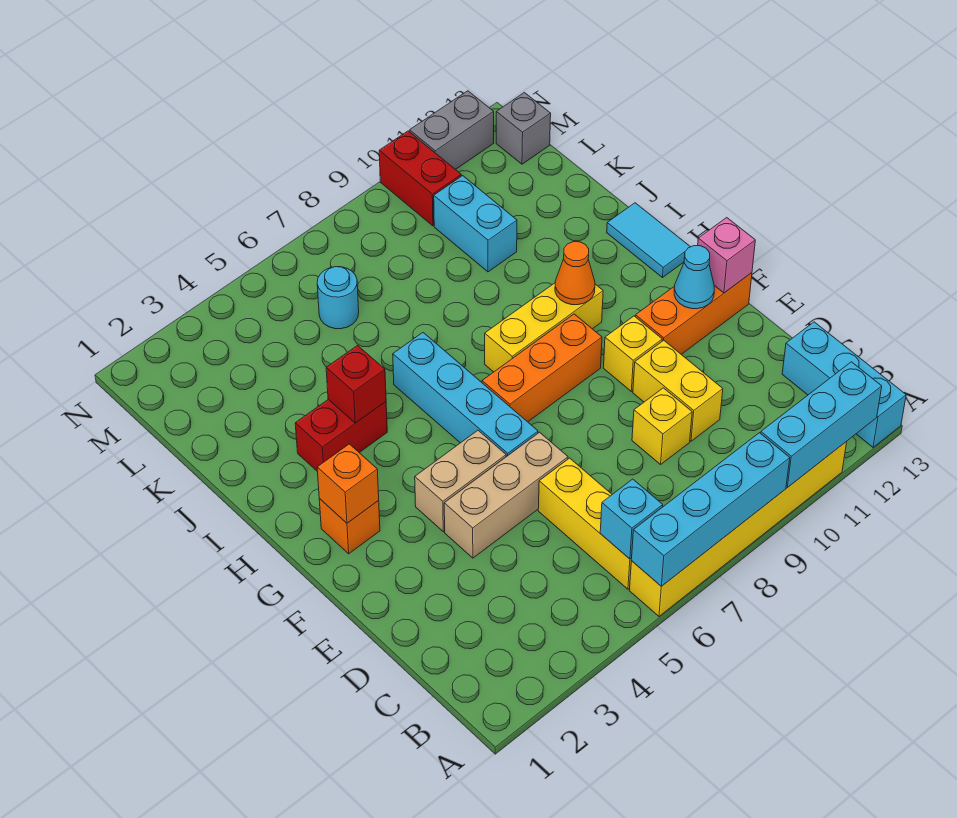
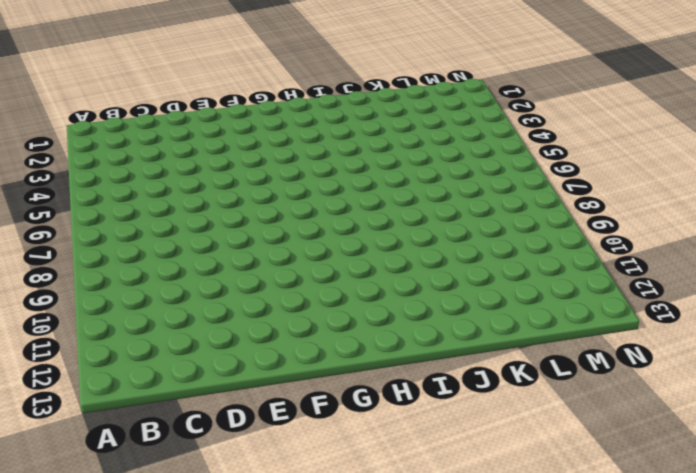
none -> yellow 1x6 brick [629,442,847,616]
none -> cyan 1x3 brick [782,322,906,447]
none -> yellow 1x3 brick [538,458,632,589]

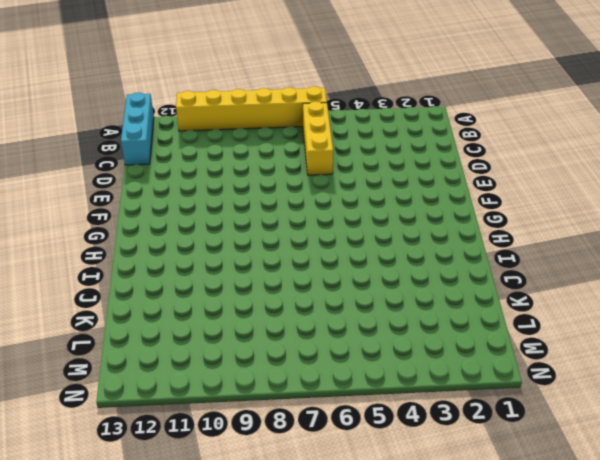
none -> yellow 1x1 brick [632,388,692,464]
none -> yellow 1x2 brick [633,340,723,441]
none -> tan 1x3 brick [444,432,568,558]

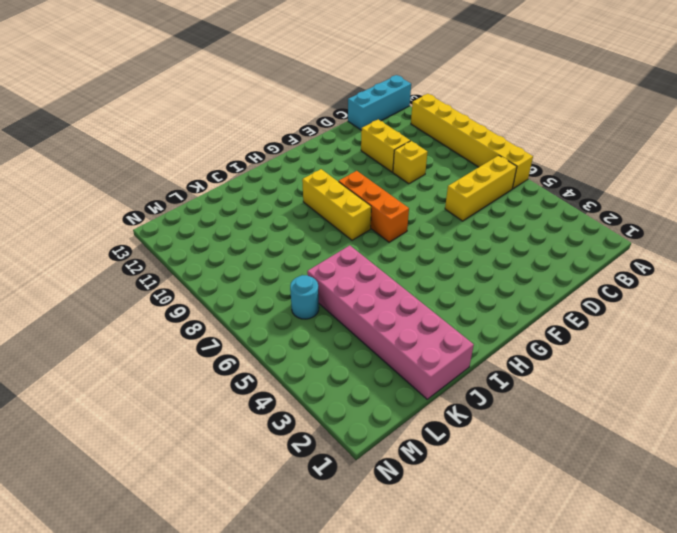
yellow 1x2 brick [361,120,410,172] -> yellow 1x2 brick turned to [633,340,723,441]
pink 2x6 brick [307,245,474,399] -> none
none -> tan 1x3 brick [444,432,568,558]
none -> tan 1x2 brick [415,430,506,532]
none -> cyan 1x4 brick [393,333,538,457]

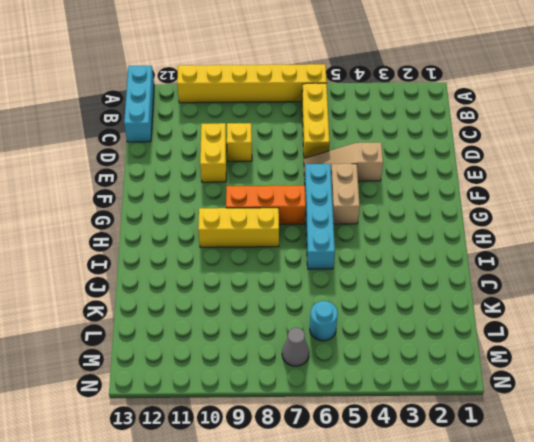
tan 1x3 slope [304,143,383,181] -> tan 1x3 brick [444,432,568,558]
tan 1x2 brick [331,164,360,224] -> tan 1x2 brick turned to [415,430,506,532]
grey 1x1 cone [282,328,309,366] -> none
none -> yellow 1x1 brick [603,316,662,391]
none -> orange 1x3 brick [635,273,752,354]
none -> orange 1x1 brick [319,499,380,554]

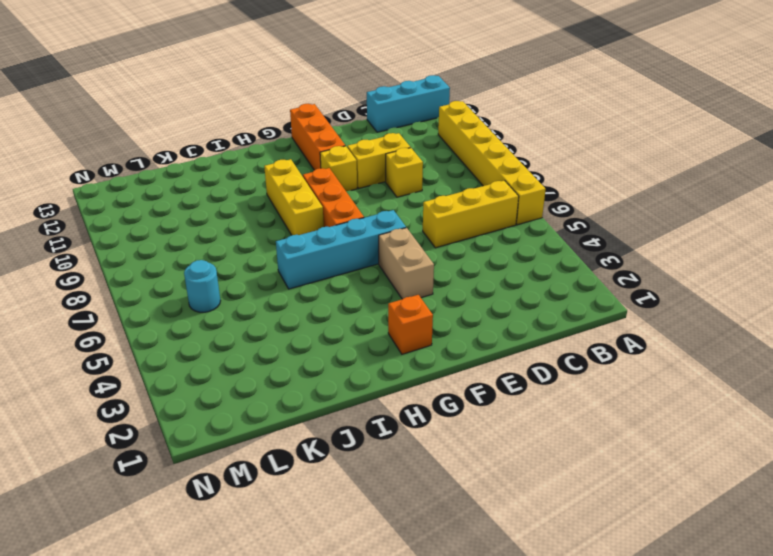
none -> tan 1x3 brick [444,432,568,558]
none -> cyan 1x2 tile [607,203,690,278]
none -> red 1x2 brick [295,399,387,471]

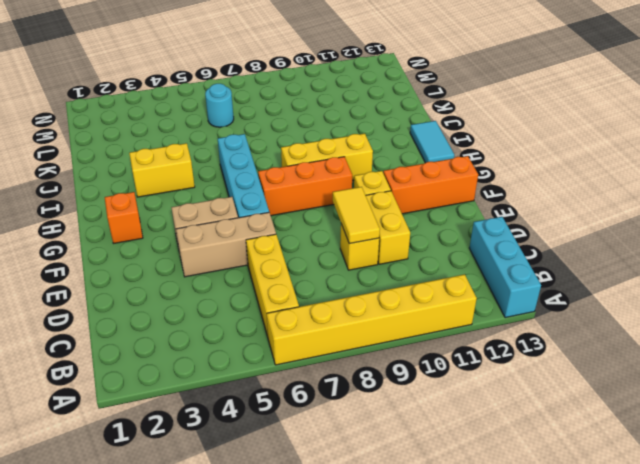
yellow 1x2 tile [333,187,380,244] -> none
yellow 1x2 brick [129,143,195,197] -> red 1x2 brick [295,399,387,471]
none -> cyan 1x2 brick [434,176,517,272]
none -> red 1x2 brick [379,131,461,226]
none -> grey 1x1 brick [496,93,551,164]

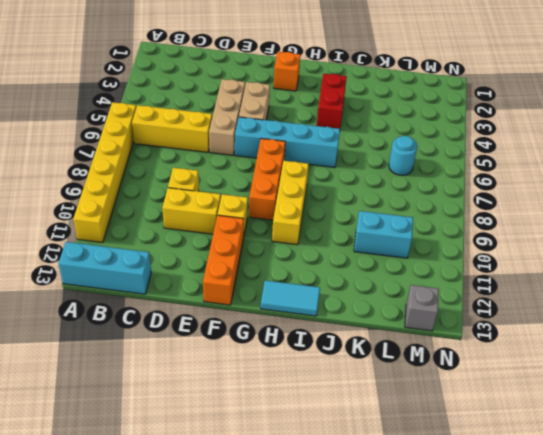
none -> red 1x2 brick [379,131,461,226]
none -> grey 1x2 brick [410,91,494,170]
none -> cyan 1x4 brick [631,433,790,586]

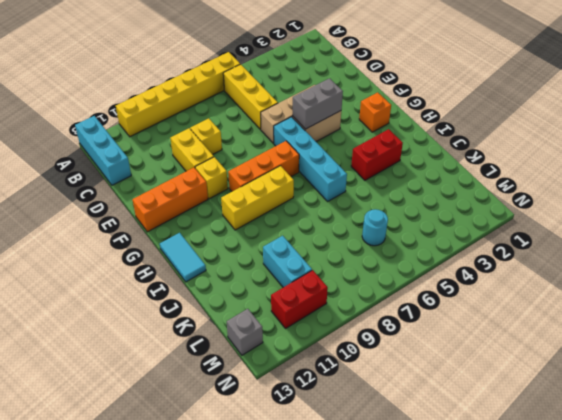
grey 1x2 brick [293,78,343,129] -> grey 1x2 brick moved to [410,91,494,170]
red 1x2 brick [271,270,328,328] -> red 1x2 brick turned to [379,131,461,226]
none -> cyan 1x4 brick [631,433,790,586]
none -> cyan 1x3 brick [761,362,882,488]
none -> cyan 1x1 brick [600,479,663,559]

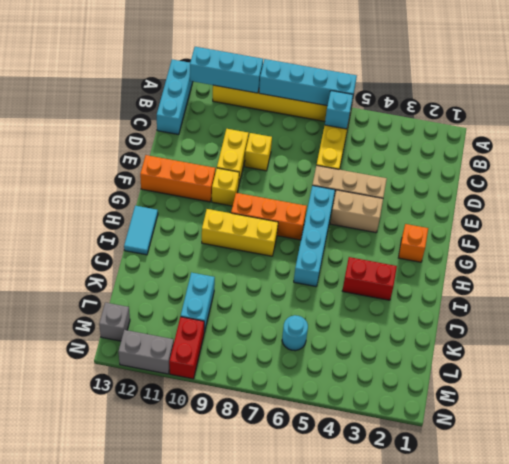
none -> cyan 1x1 cone [674,246,714,309]
none -> pink 1x1 brick [698,218,755,293]
none -> orange 1x1 brick [317,444,379,523]

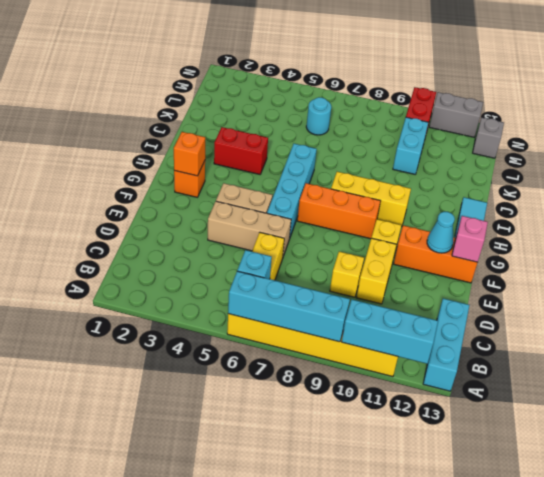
none -> orange 1x1 cone [555,242,595,305]
none -> red 1x1 brick [326,346,386,423]

